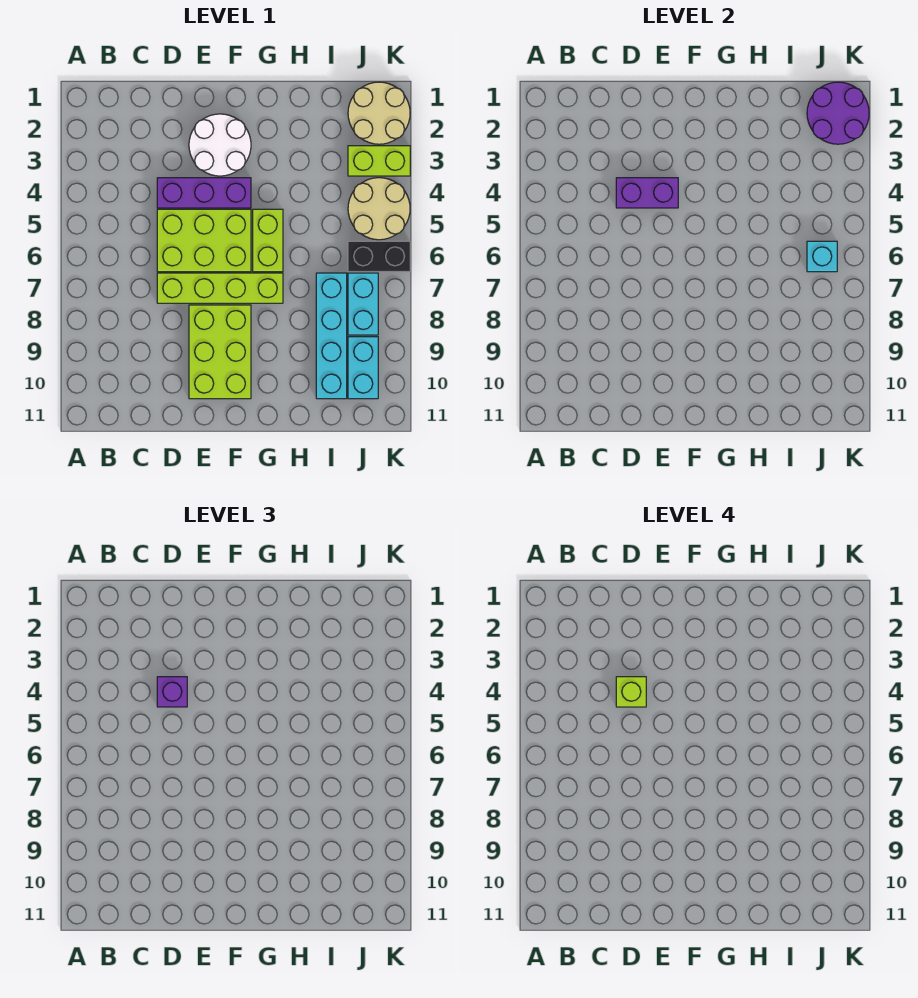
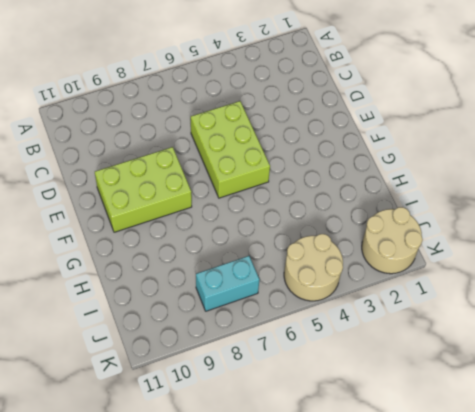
none -> purple 1x3 brick [157,178,251,208]
none -> lime 1x4 brick [157,273,283,303]
none -> white 2x2 round brick [189,114,251,176]

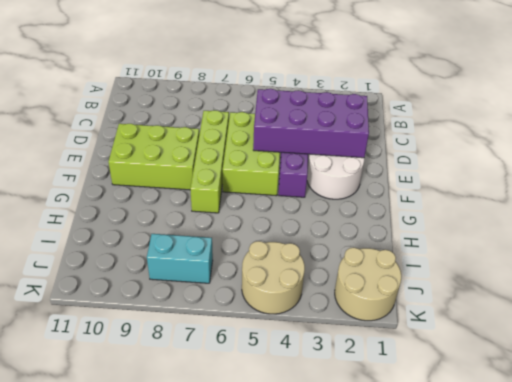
purple 2x4 brick [253,89,369,158] -> purple 1x2 brick [616,178,678,208]
none -> lime 1x2 brick [253,209,283,272]
none -> cyan 1x4 brick [316,273,347,399]
none -> lime 1x2 brick [348,146,410,176]

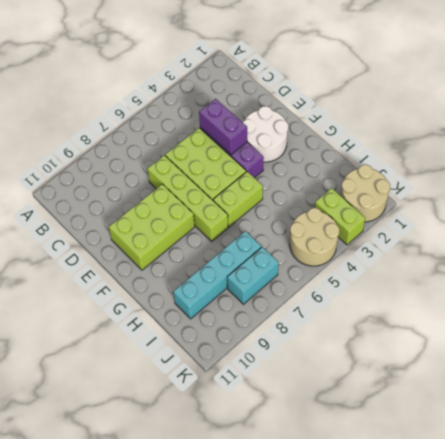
none -> black 1x2 brick [348,241,410,272]
none -> cyan 1x2 brick [348,337,378,399]
none -> purple 2x2 round brick [807,82,869,144]

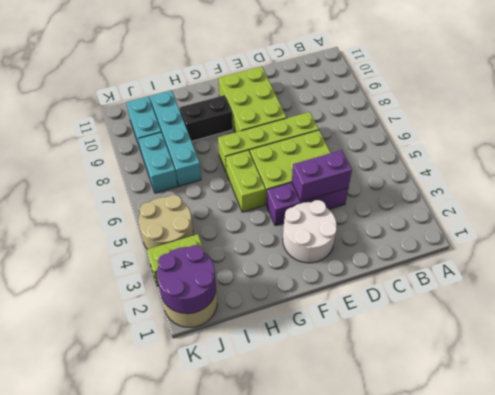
black 1x2 brick [180,95,233,141] -> black 1x2 brick moved to [348,241,410,272]
none -> cyan 1x1 brick [807,241,837,272]
none -> purple 1x1 brick [157,677,187,707]
none -> lime 1x1 brick [616,677,646,707]

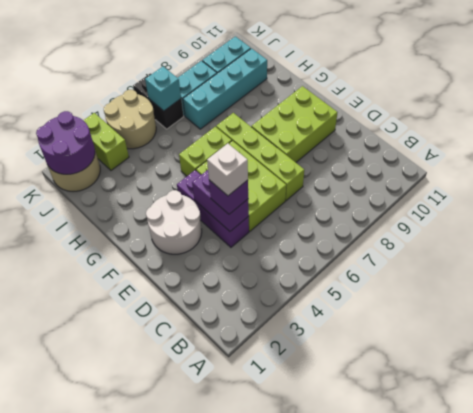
white 1x1 brick [207,143,248,196] -> lime 1x1 brick [616,677,646,707]

